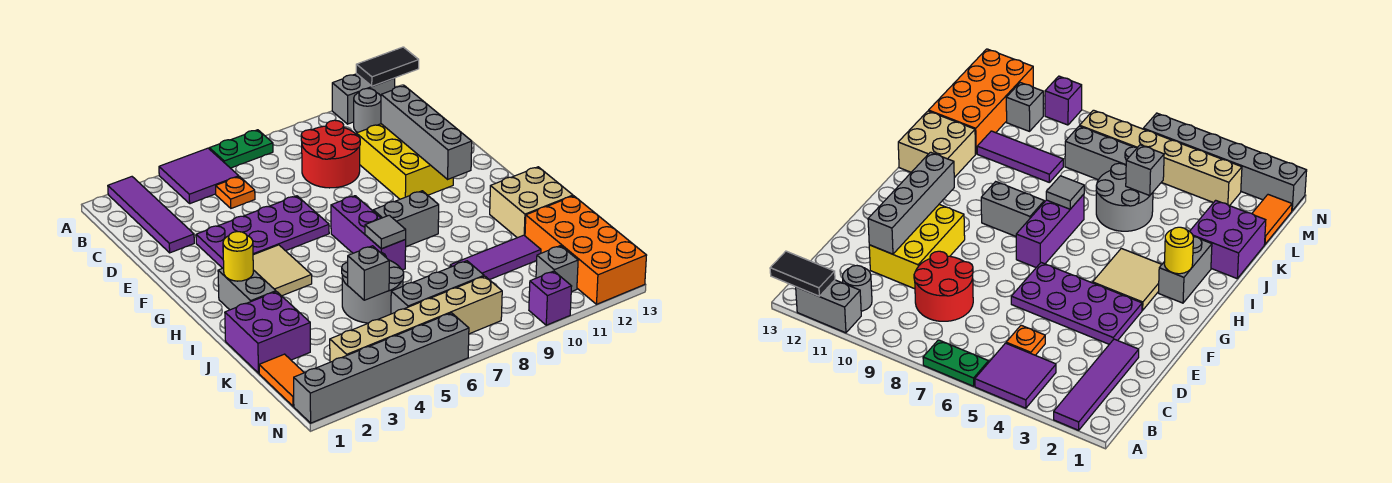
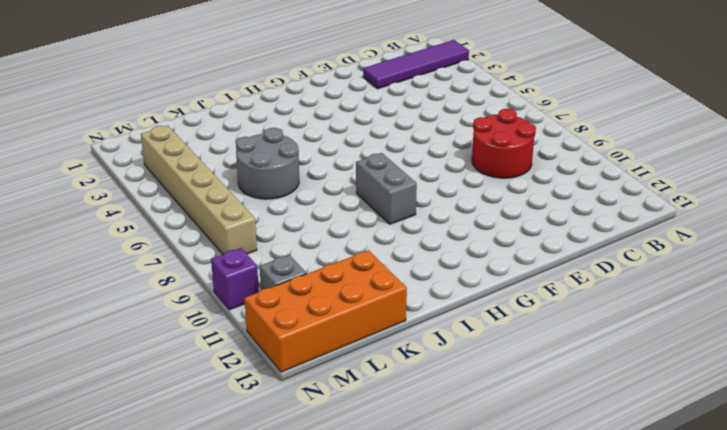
none -> purple 2x2 tile [159,148,239,204]
none -> green 1x2 plate [209,130,273,168]
none -> grey 1x2 brick [332,74,395,124]

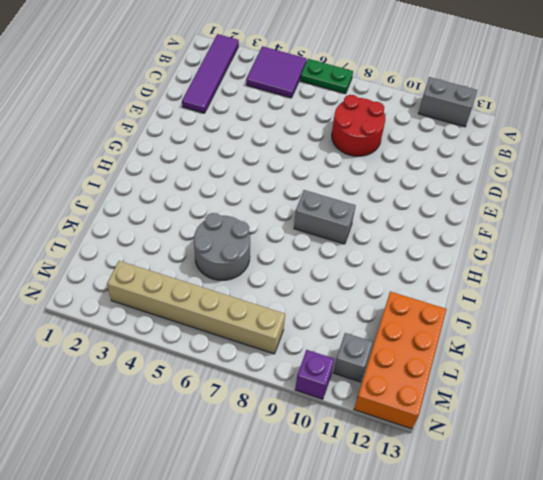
none -> grey 1x1 round brick [354,88,381,133]
none -> orange 1x1 plate [216,177,255,208]
none -> yellow 2x3 brick [356,124,453,199]

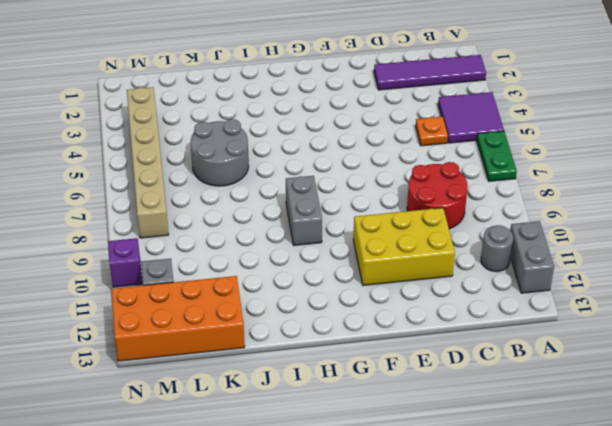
none -> purple 2x4 plate [196,196,329,268]
none -> tan 2x2 tile [253,245,312,296]
none -> purple 1x3 brick [331,196,406,270]

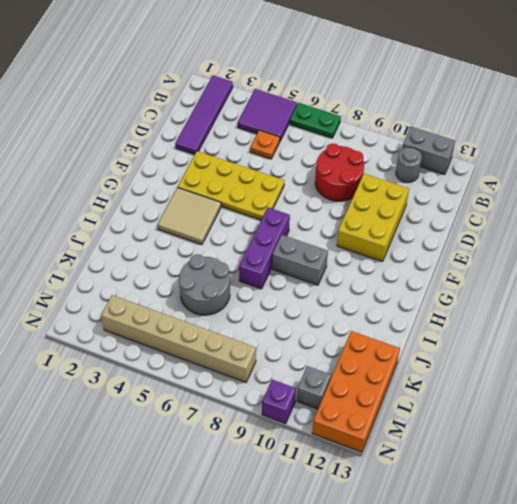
yellow 2x4 plate [178,151,284,220] -> purple 2x4 plate [196,196,329,268]
none -> grey 1x2 brick [218,268,276,310]
none -> tan 2x2 brick [490,167,573,238]
none -> purple 2x2 brick [225,292,310,373]

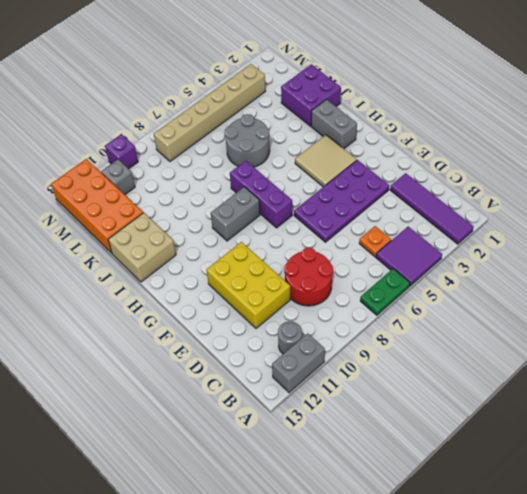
none -> purple 1x3 tile [450,235,541,280]
none -> orange 1x2 tile [259,354,304,406]
none -> grey 1x3 brick [391,261,484,314]

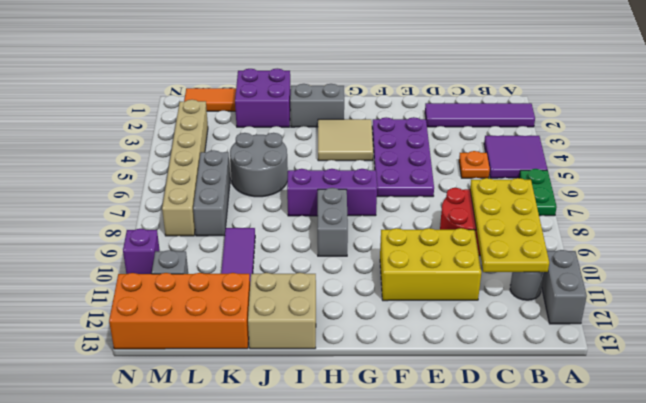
yellow 2x4 plate [470,178,549,272] -> none
none -> grey 1x6 brick [294,313,469,423]
none -> black 1x2 tile [356,47,419,86]
none -> grey 1x4 brick [381,86,472,179]

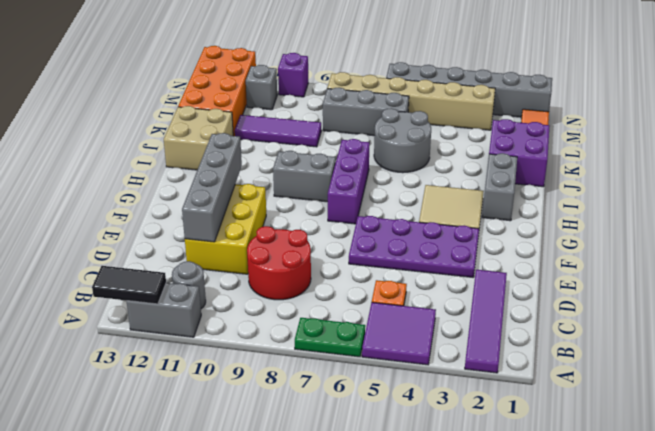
none -> yellow 1x1 round brick [223,232,253,281]
none -> grey 1x1 tile [365,215,406,249]
none -> grey 1x1 brick [348,246,389,300]

